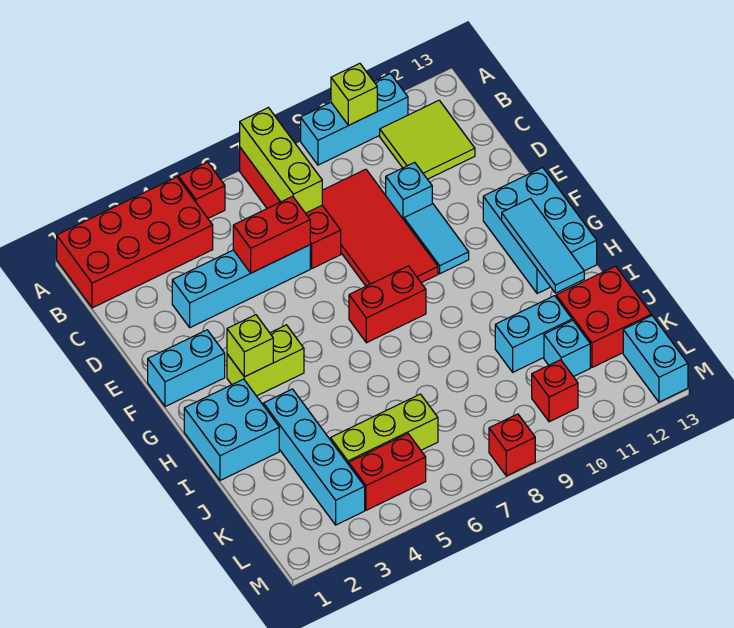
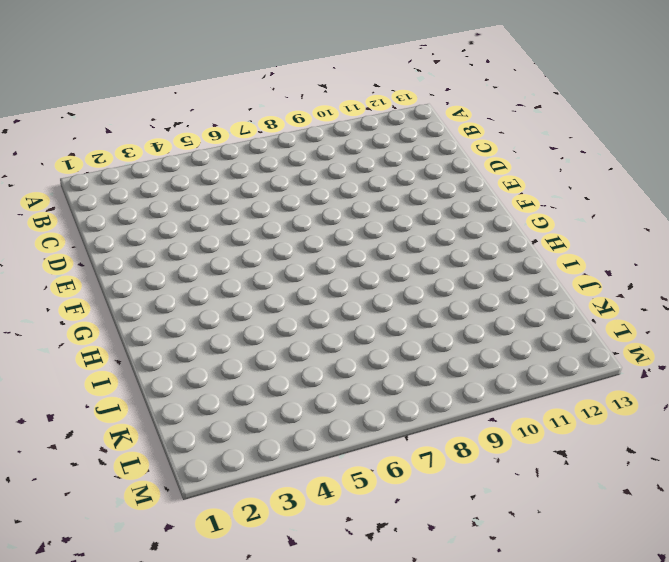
none -> red 2x4 brick [57,177,213,308]
none -> red 1x1 brick [179,162,225,218]
none -> red 1x4 brick [240,148,341,268]

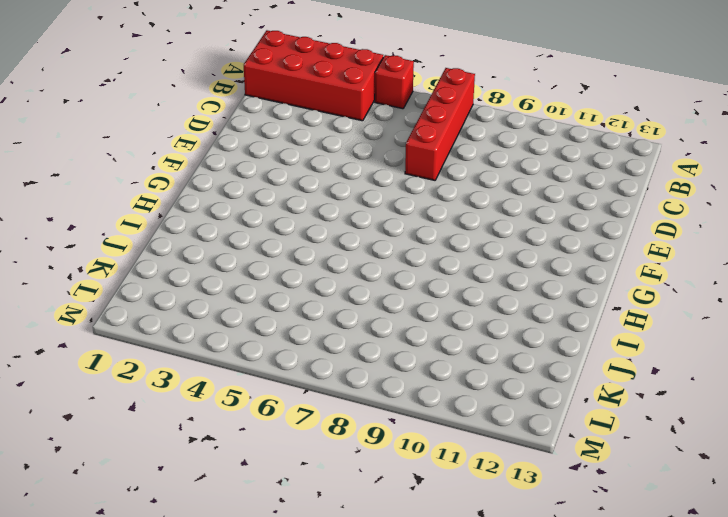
none -> cyan 1x3 brick [301,74,408,165]
none -> lime 2x2 tile [380,100,475,179]
none -> red 2x4 tile [322,169,438,286]

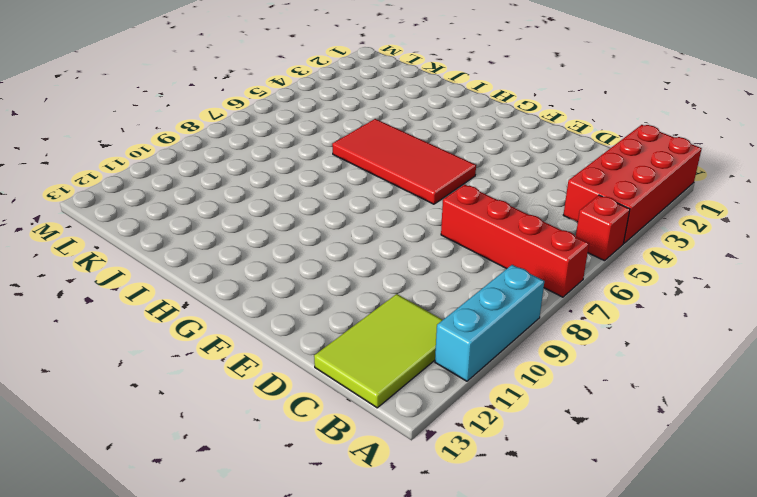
lime 2x3 tile [314,294,442,408] -> lime 2x2 tile [380,100,475,179]
red 2x4 tile [332,119,476,204] -> red 2x4 tile moved to [322,169,438,286]
none -> cyan 1x4 brick [172,245,310,328]
none -> cyan 1x1 brick [386,162,432,220]
none -> cyan 1x2 tile [404,204,469,274]

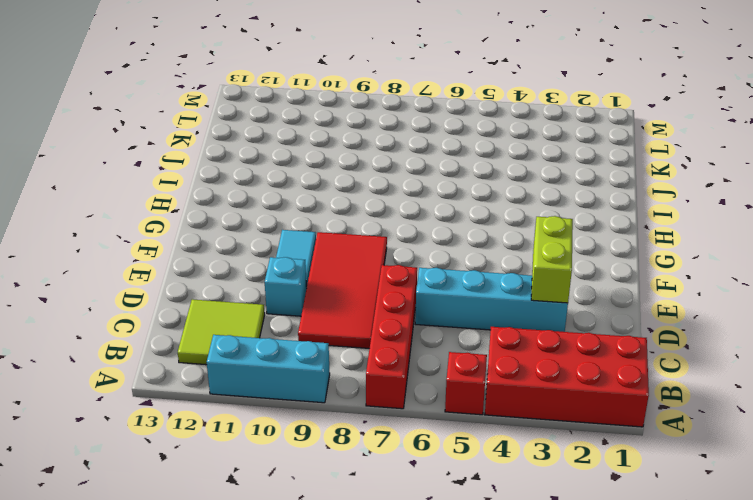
lime 1x2 brick [531,216,573,303] -> lime 1x2 brick turned to [227,325,304,396]
none -> cyan 1x2 brick [148,330,225,407]
none -> cyan 2x3 brick [483,167,597,294]
none -> red 1x2 brick [349,266,426,343]

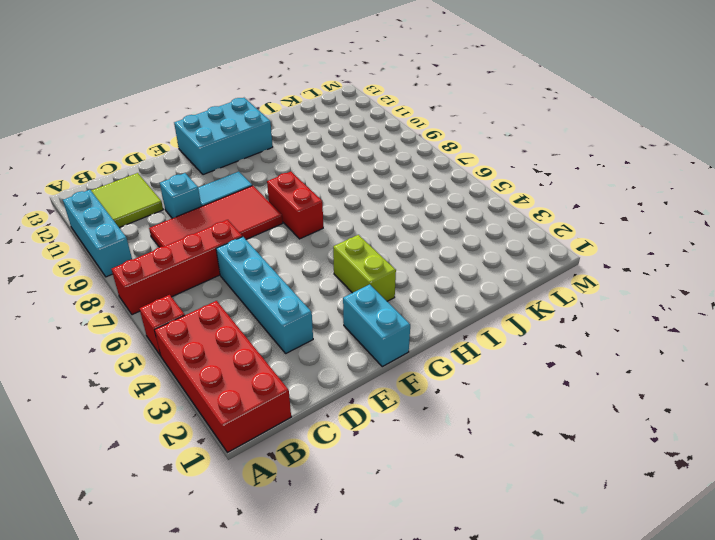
none -> cyan 2x2 brick [184,379,279,480]
none -> cyan 1x4 brick [263,389,365,525]
none -> cyan 1x2 brick [495,296,572,372]

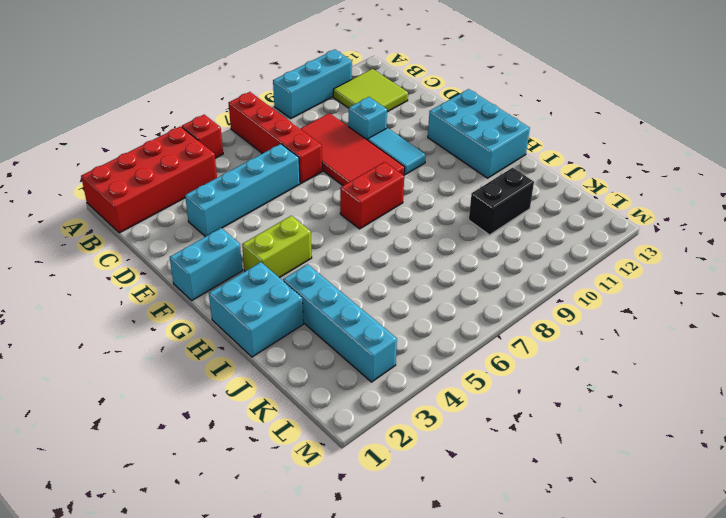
black 1x2 brick [469,168,534,235] -> cyan 1x2 brick [495,296,572,372]
none -> red 2x2 brick [556,266,651,367]
none -> lime 1x3 brick [330,394,438,464]
none -> cyan 1x1 brick [544,320,590,377]

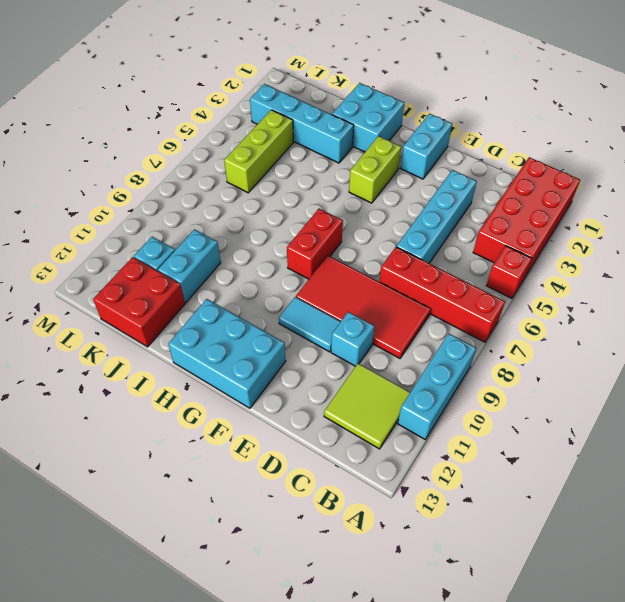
none -> red 1x2 brick [349,434,426,510]
none -> red 1x1 brick [532,360,578,422]
none -> cyan 1x2 brick [623,316,688,402]

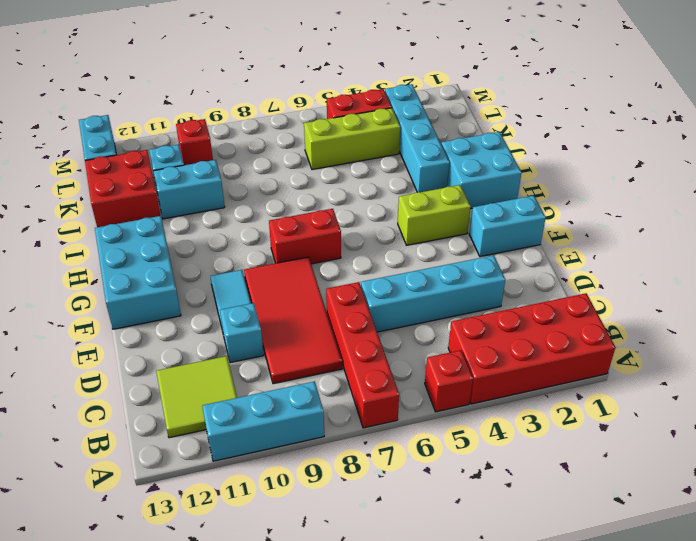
none -> red 1x1 brick [489,414,535,476]
none -> lime 1x3 brick [240,108,322,213]
none -> lime 1x1 brick [331,63,377,125]

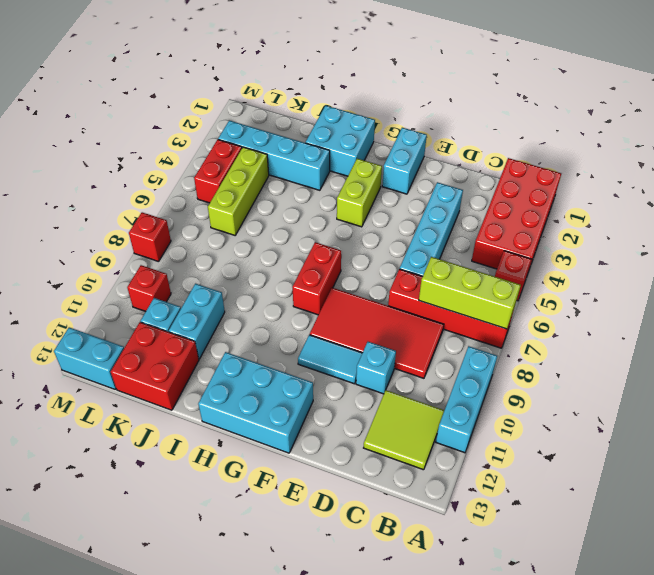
none -> lime 1x1 brick [331,63,377,125]
none -> red 1x2 brick [233,196,310,273]
none -> lime 1x1 brick [227,315,273,377]

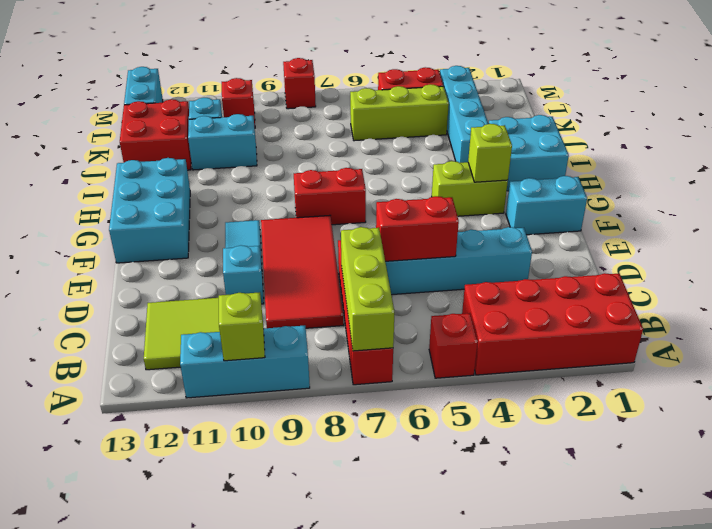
none -> cyan 1x3 tile [502,199,584,293]

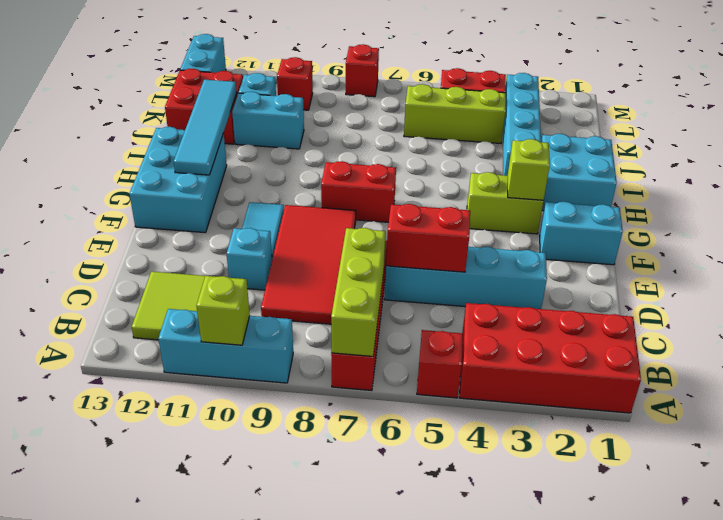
cyan 1x4 tile [174,80,237,175] -> cyan 1x3 tile [502,199,584,293]

